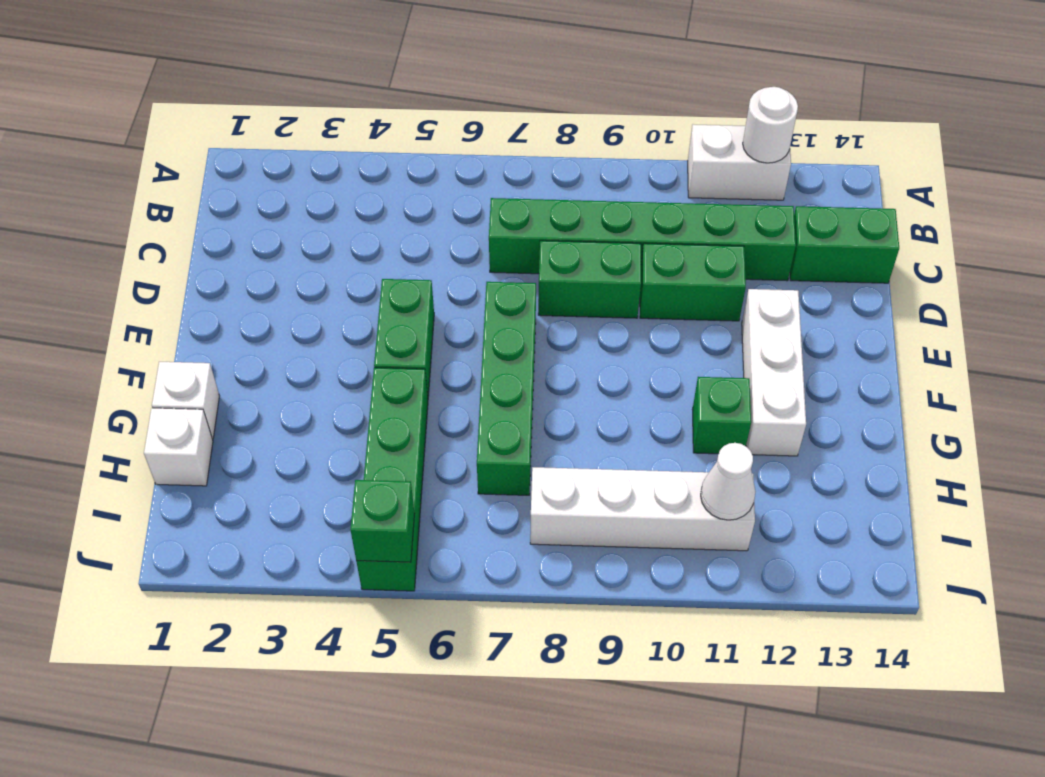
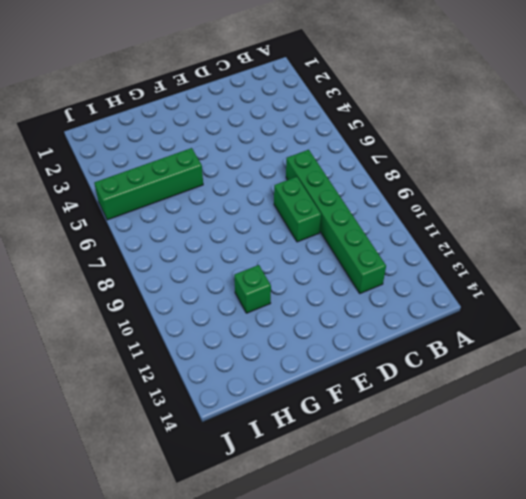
none -> white 1x2 brick [688,124,791,200]
none -> green 1x2 brick [790,206,899,283]
none -> green 1x2 brick [640,243,746,321]

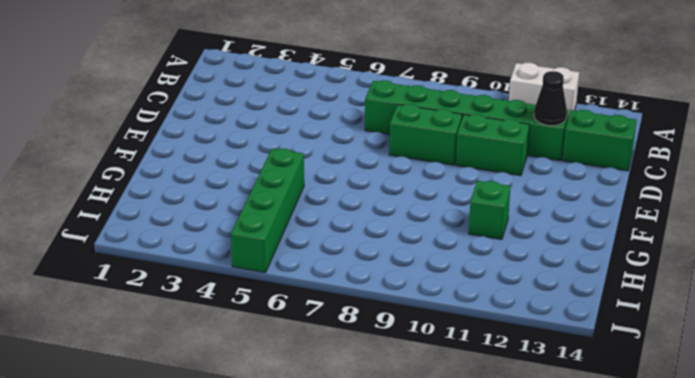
black 1x1 cone [534,71,567,126] -> none
none -> green 1x2 brick [374,279,434,396]
none -> green 1x4 brick [477,282,536,495]
none -> white 1x3 brick [742,289,806,456]

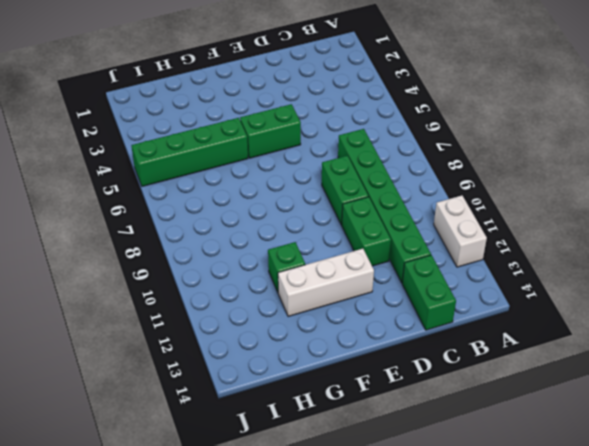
none -> green 1x4 brick [477,282,536,495]
none -> white 1x1 brick [152,362,219,439]
none -> white 1x1 brick [144,408,213,486]

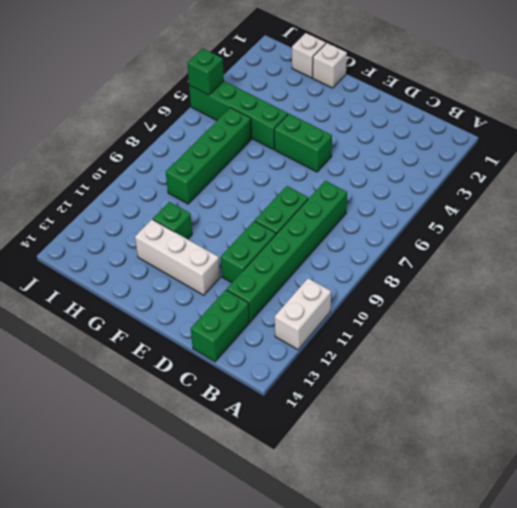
green 1x4 brick [166,108,252,204] -> green 1x4 brick turned to [477,282,536,495]
none -> white 1x4 brick [530,467,755,551]
none -> white 1x1 round brick [743,87,798,163]
none -> white 1x1 cone [701,443,756,520]

